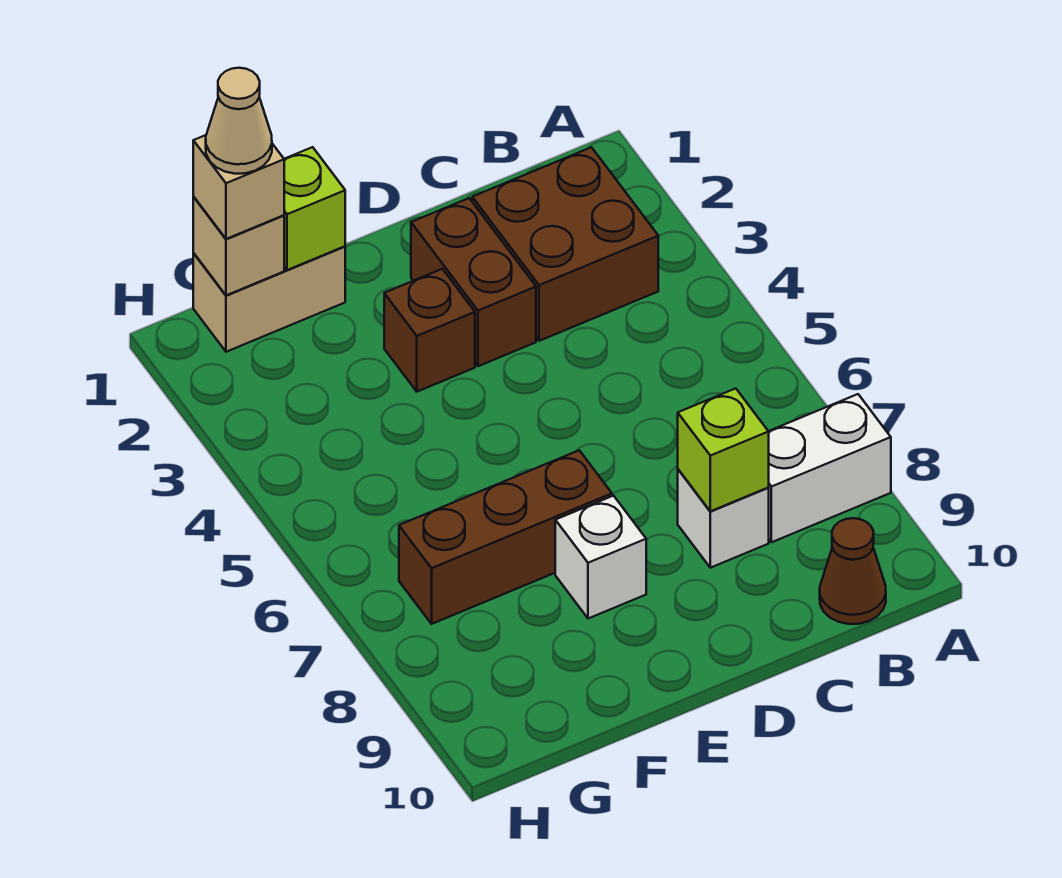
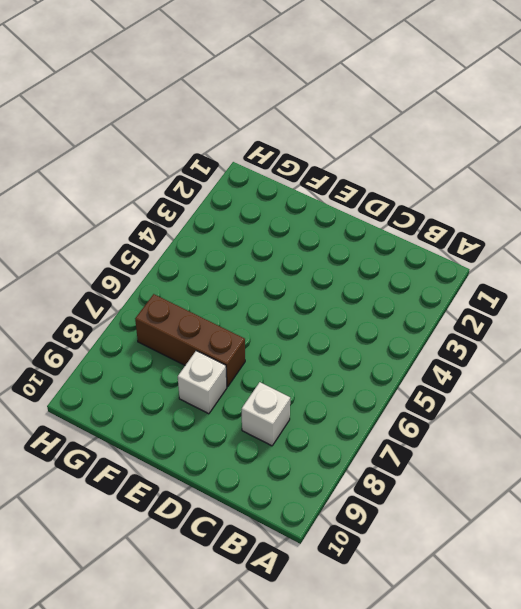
none -> white 1x2 brick [768,394,891,542]
none -> brown 2x2 brick [472,147,658,341]
none -> brown 1x1 cone [820,518,886,624]

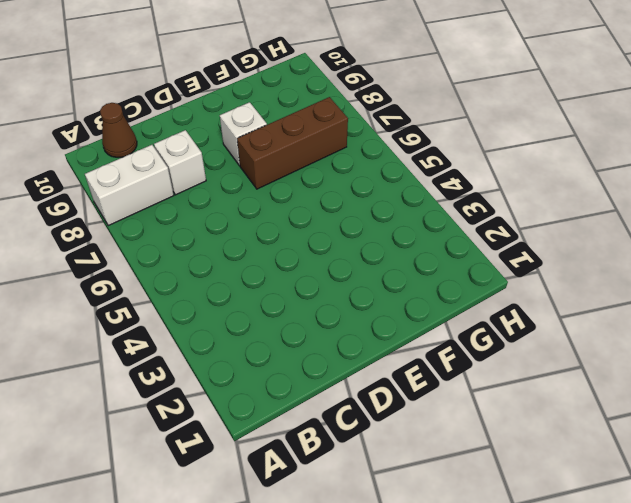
none -> brown 2x2 brick [472,147,658,341]
none -> brown 1x2 brick [411,198,536,366]
none -> brown 1x1 brick [384,269,475,392]

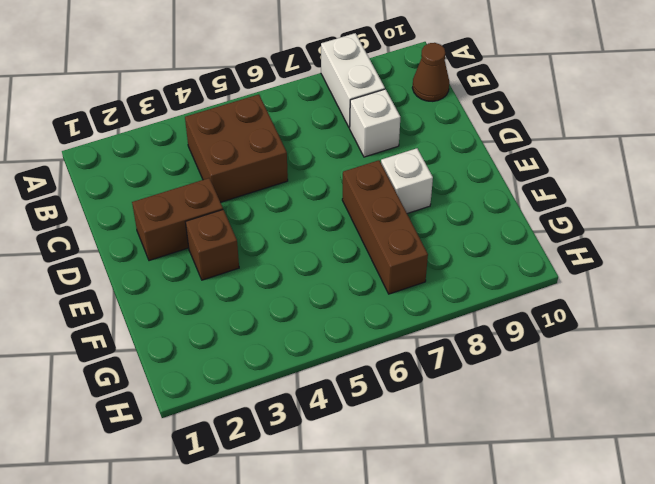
brown 2x2 brick [185,94,288,202] -> brown 2x2 brick moved to [472,147,658,341]
none -> tan 1x2 brick [193,246,345,352]
none -> lime 1x1 brick [678,388,769,511]
none -> lime 1x1 brick [284,147,345,270]

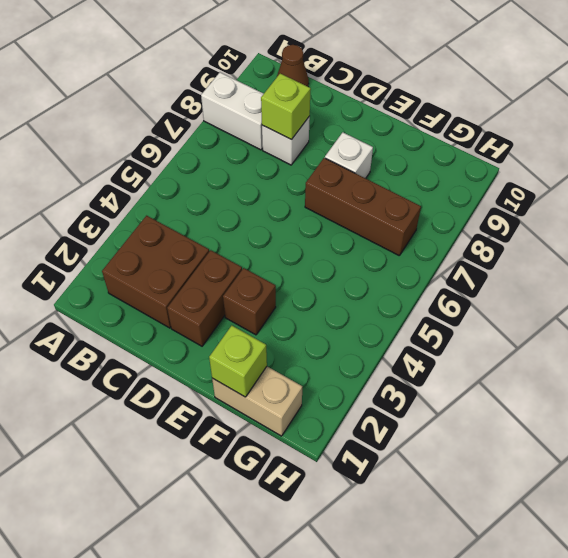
none -> tan 1x1 brick [193,197,284,295]
none -> tan 1x1 brick [193,135,284,239]
none -> tan 1x1 cone [206,68,272,174]

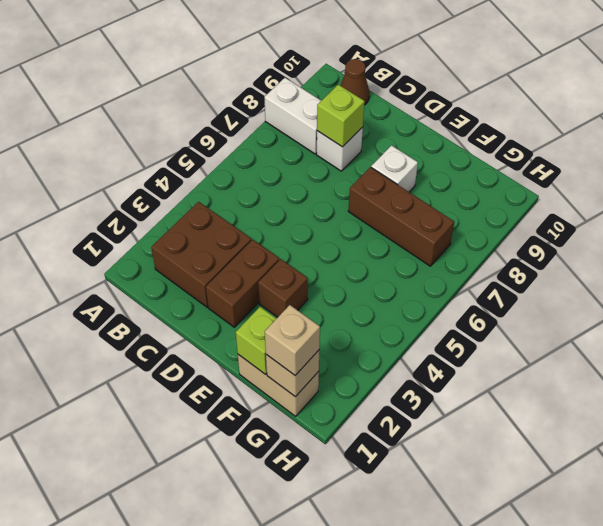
none -> tan 1x1 cone [206,68,272,174]

